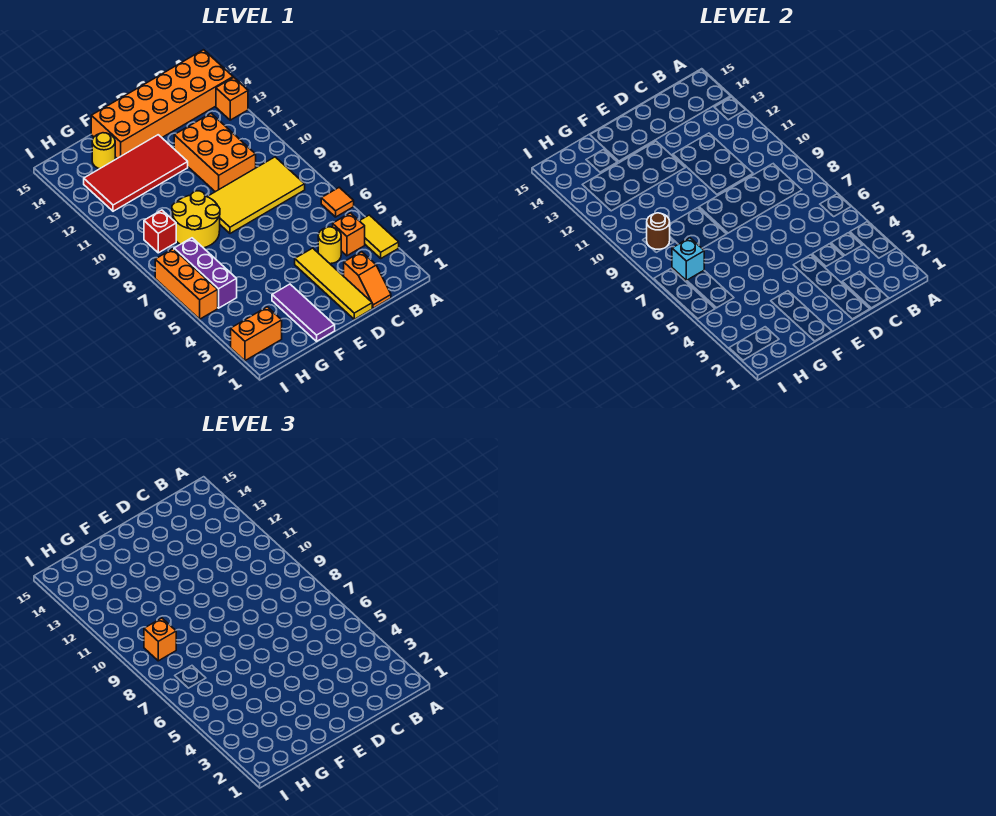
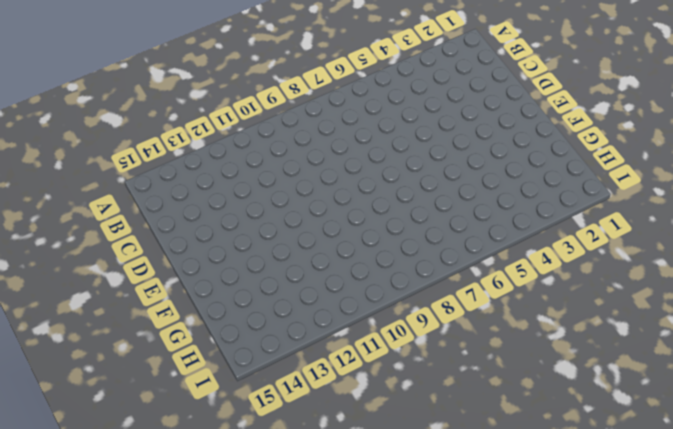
none -> yellow 1x2 tile [360,215,399,258]
none -> orange 1x1 tile [321,187,354,217]
none -> orange 1x1 brick [216,77,248,120]

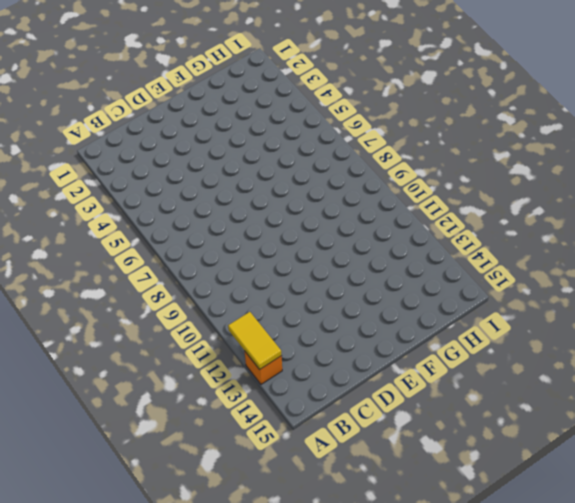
yellow 1x2 tile [228,312,281,369] -> yellow 1x2 tile moved to [360,215,399,258]
none -> orange 1x1 tile [321,187,354,217]
none -> orange 2x6 brick [91,50,233,158]
none -> orange 1x1 brick [333,213,365,256]

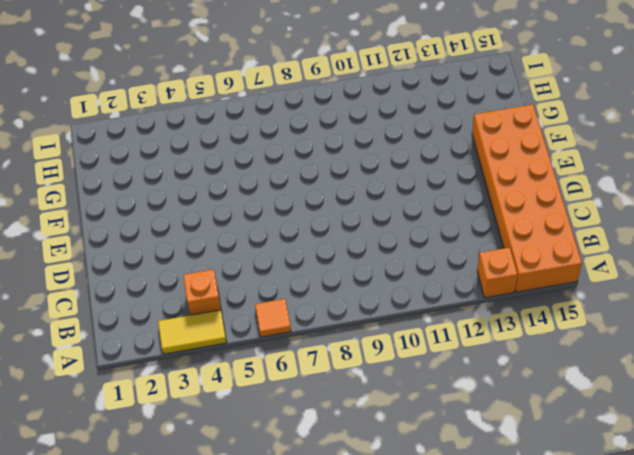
none -> yellow 2x4 tile [207,157,305,233]
none -> orange 1x2 slope [344,252,391,308]
none -> yellow 1x1 round brick [318,227,341,264]

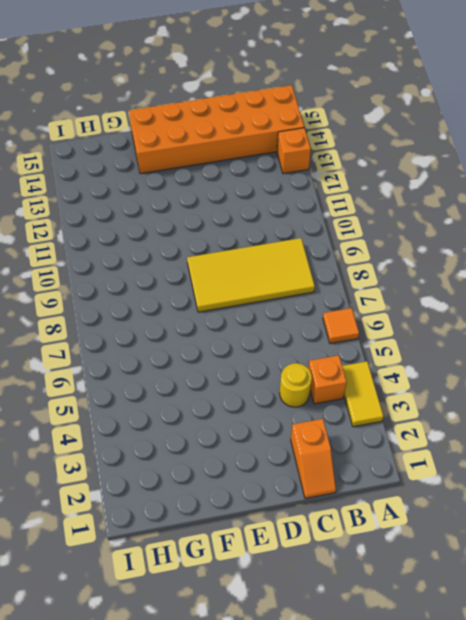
none -> orange 2x3 brick [174,113,256,192]
none -> yellow 1x4 tile [295,248,372,319]
none -> red 2x4 tile [84,135,188,211]

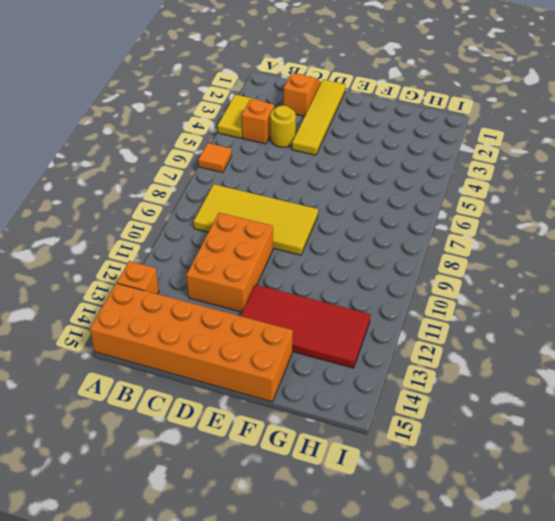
none -> purple 1x3 tile [272,284,335,341]
none -> yellow 2x2 round brick [172,191,220,248]
none -> yellow 1x1 round brick [92,133,115,169]

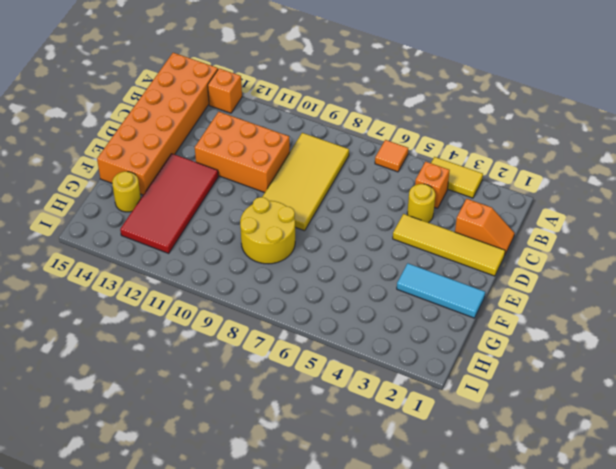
cyan 1x3 tile [397,263,485,318] -> purple 1x3 tile [272,284,335,341]
none -> orange 1x2 brick [231,307,282,361]
none -> purple 1x3 brick [174,238,237,308]
none -> red 1x1 brick [144,210,176,253]

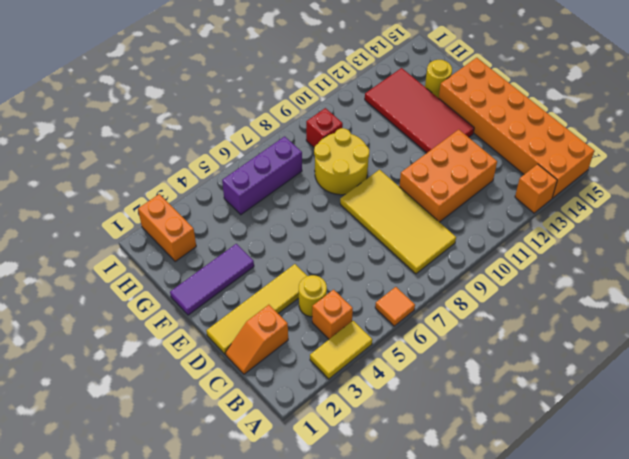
none -> orange 1x3 brick [155,249,218,319]
none -> cyan 1x1 brick [672,238,704,280]
none -> brown 1x1 round brick [647,213,670,249]

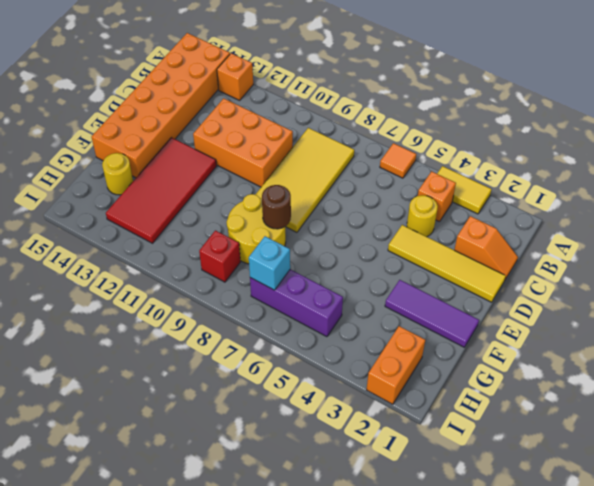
brown 1x1 round brick [262,185,291,229] -> brown 1x1 round brick moved to [647,213,670,249]
none -> orange 1x3 brick [155,249,218,319]
none -> orange 1x1 brick [144,618,176,661]

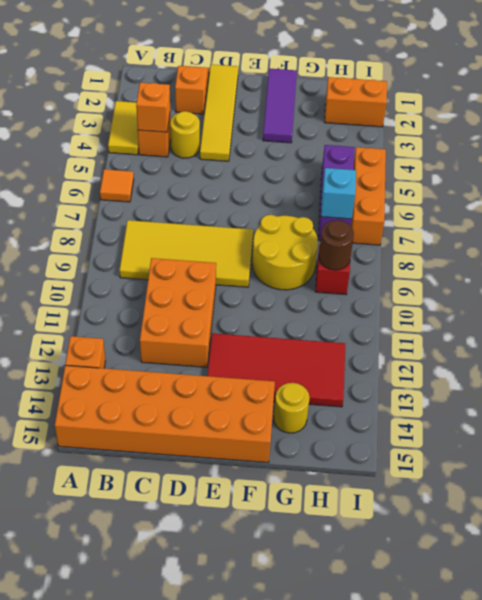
orange 1x1 brick [136,83,170,132] -> orange 1x1 brick moved to [144,618,176,661]

